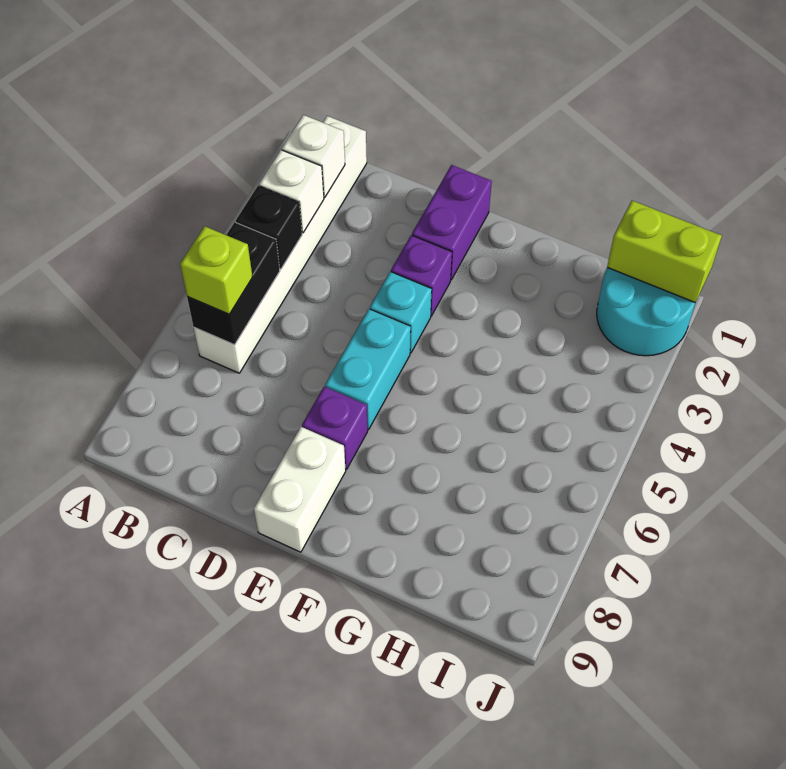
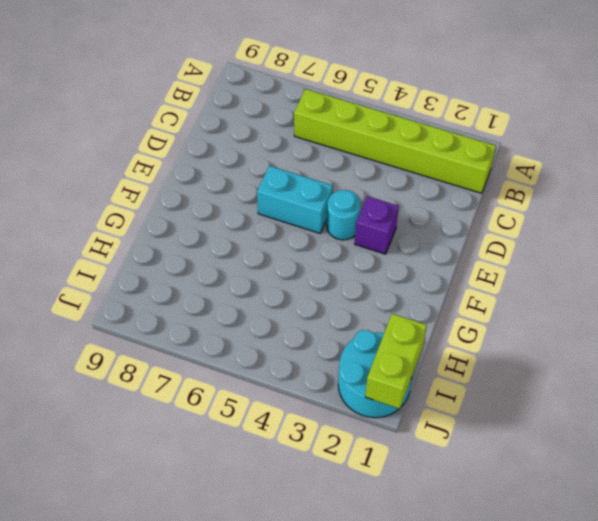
lime 1x6 brick [294,89,496,193] -> white 1x6 brick [194,116,367,373]
cyan 1x1 round brick [327,190,361,240] -> cyan 1x1 brick [370,272,432,353]
none -> purple 1x2 brick [412,165,492,280]
none -> purple 1x1 brick [302,386,368,469]
none -> white 1x2 brick [254,427,346,552]

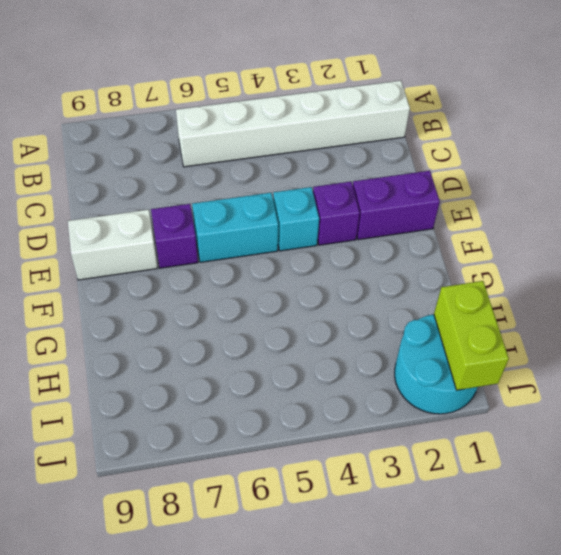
none -> white 1x1 brick [282,115,345,197]
none -> white 1x1 brick [259,150,324,233]
none -> black 1x1 brick [236,186,302,269]

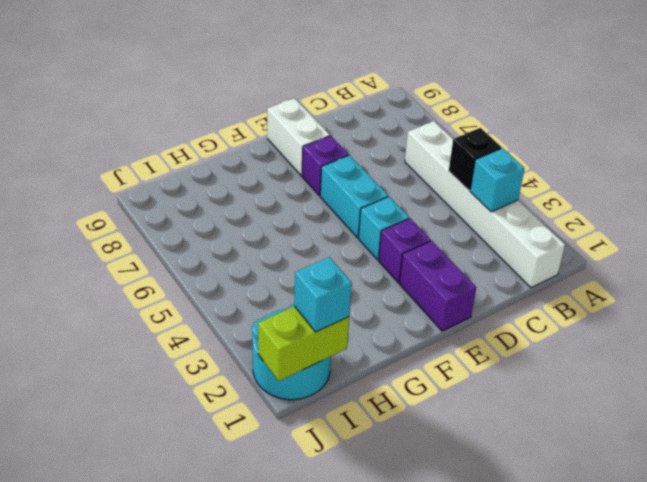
cyan 1x1 brick [470,148,525,212] -> white 1x1 brick [259,150,324,233]
cyan 1x1 brick [294,257,352,332] -> none
none -> white 1x1 brick [282,115,345,197]
none -> black 1x2 brick [187,222,280,345]
none -> lime 1x1 brick [180,226,253,314]

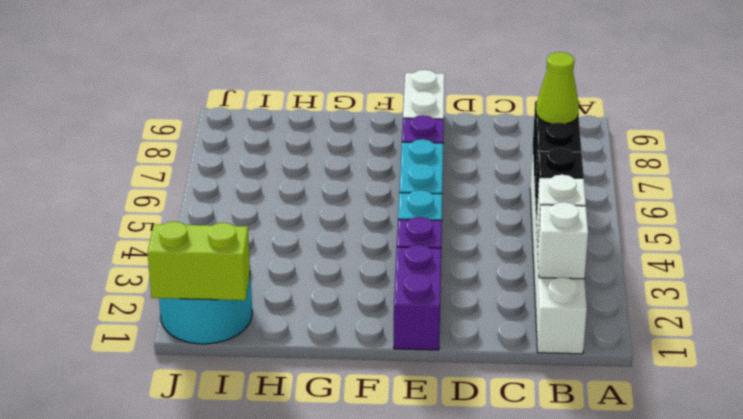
lime 1x1 cone [536,52,579,124] -> lime 1x1 brick [180,226,253,314]

